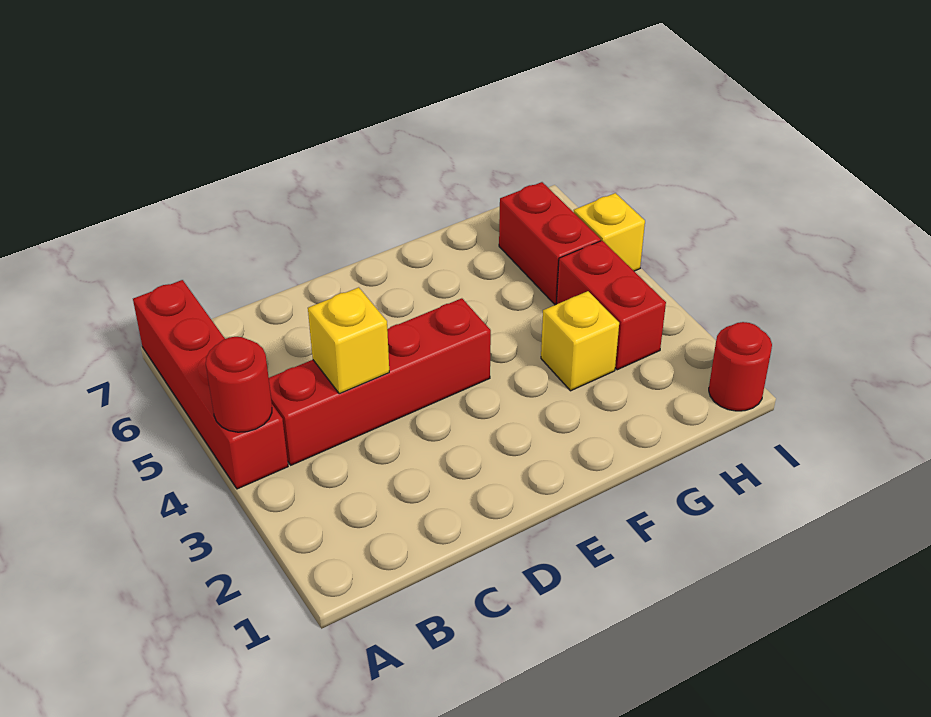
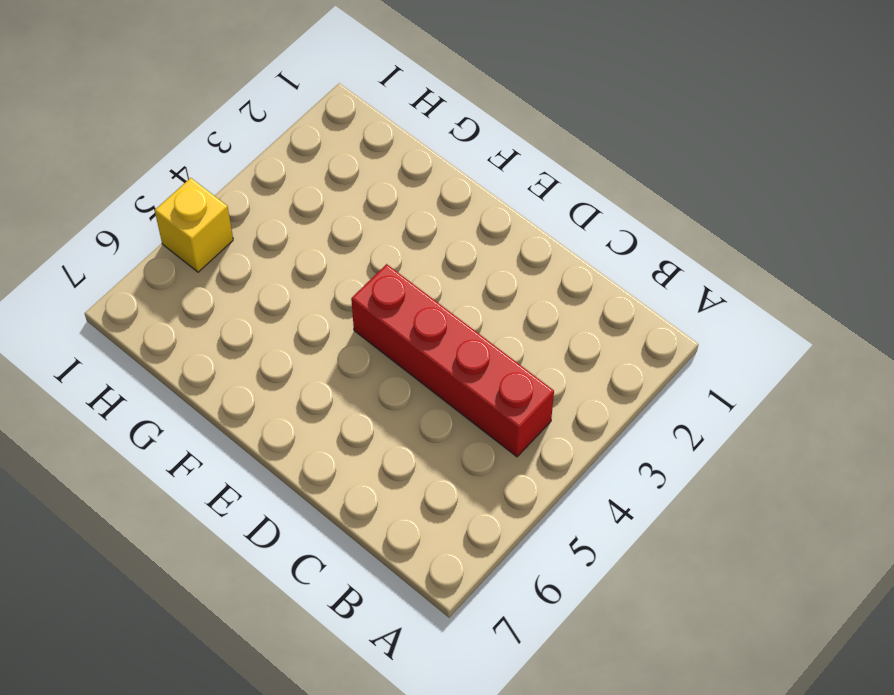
none -> red 1x4 brick [133,280,288,489]
none -> yellow 1x1 brick [541,291,619,391]

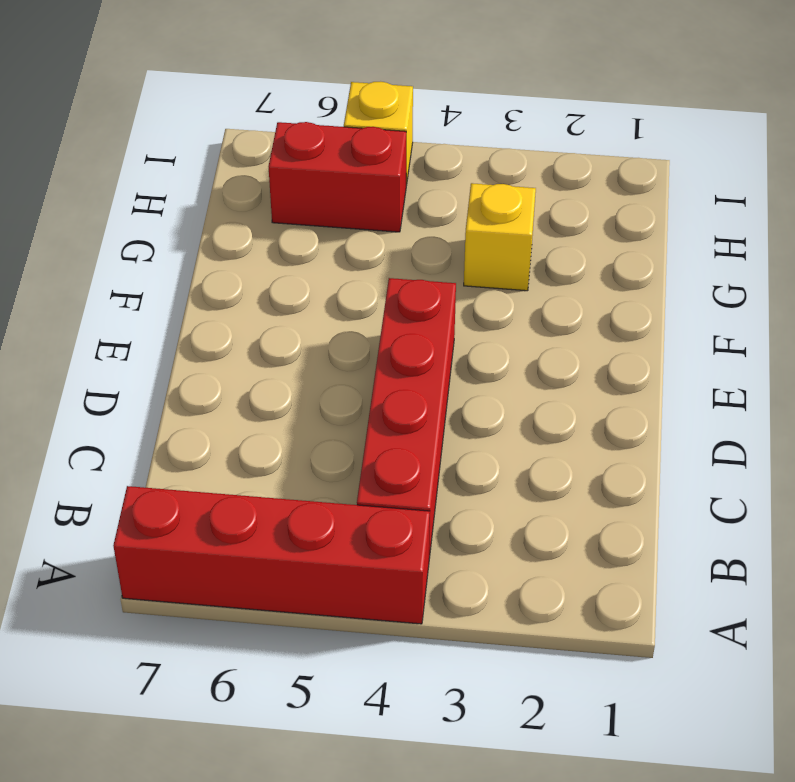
none -> red 1x2 brick [556,241,666,370]
none -> red 1x1 round brick [709,322,772,411]

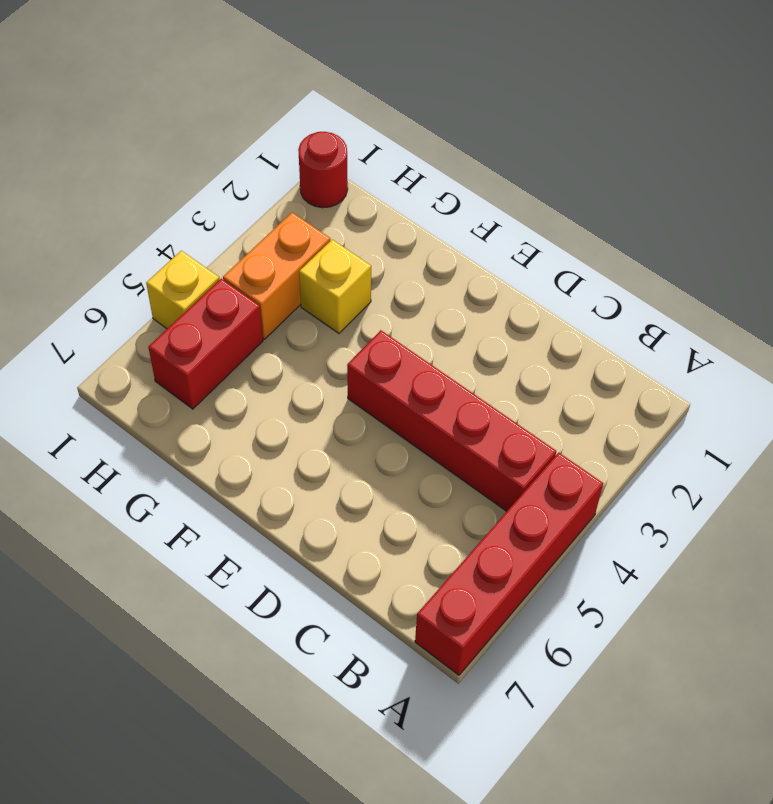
orange 1x2 brick [223,213,330,339] -> red 1x2 brick [556,241,666,370]
none -> red 1x1 round brick [206,337,272,432]
none -> yellow 1x1 brick [308,287,389,394]

